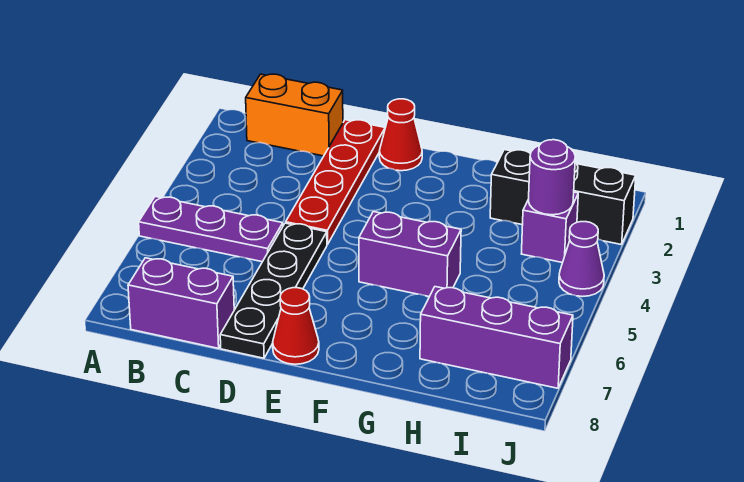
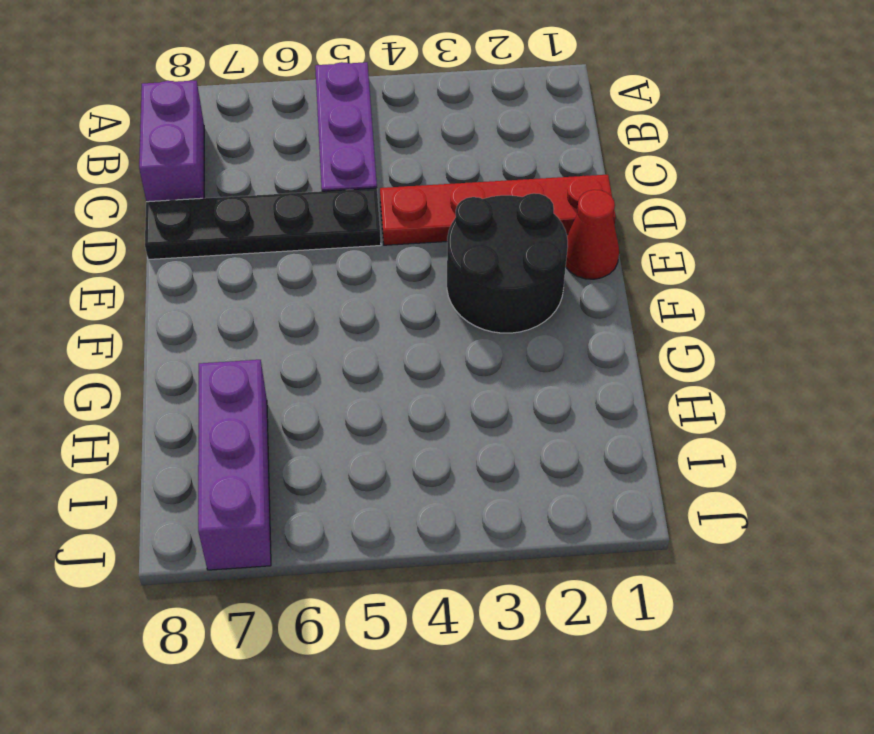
black 2x2 round brick [447,193,568,333] -> none
none -> orange 1x2 brick [246,74,343,156]
none -> red 1x1 cone [273,288,319,364]
none -> purple 1x2 brick [359,212,461,297]

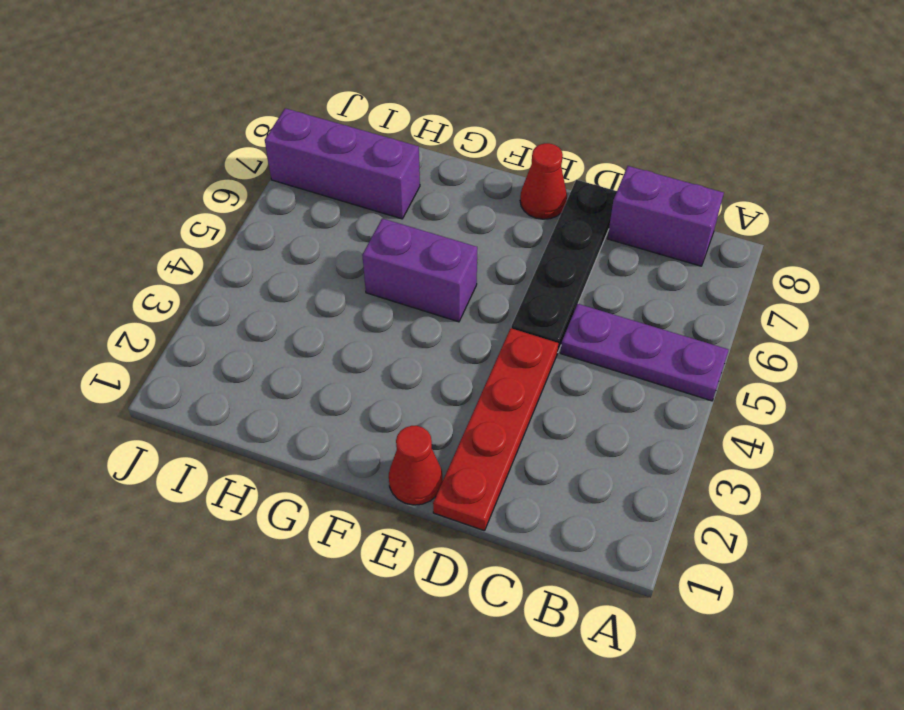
none -> orange 1x2 brick [246,74,343,156]
none -> black 1x3 brick [490,150,636,245]
none -> purple 1x1 brick [521,192,578,263]

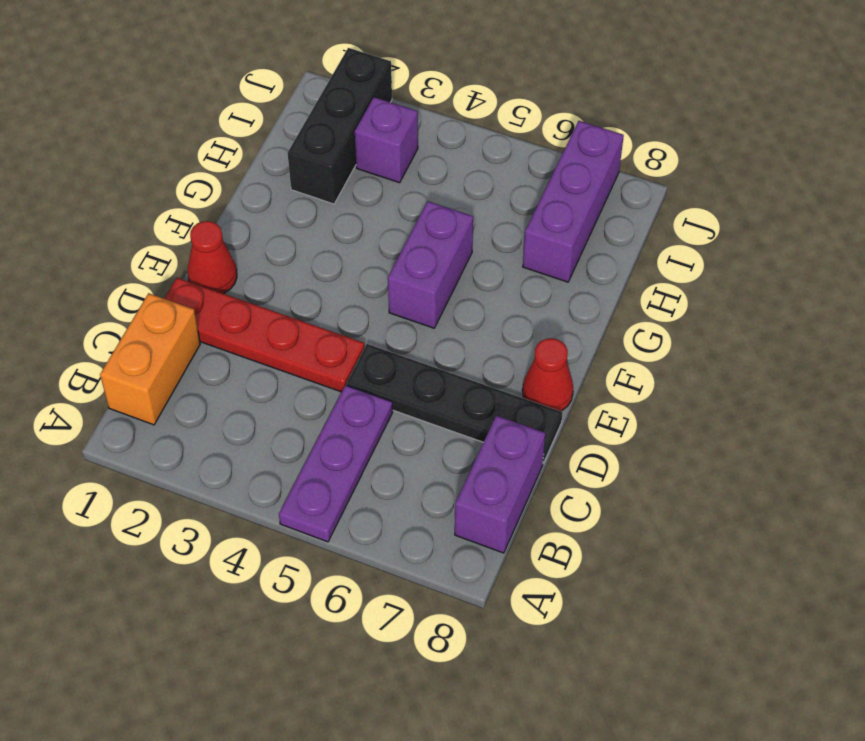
none -> purple 1x1 cone [559,222,604,297]
none -> purple 1x1 round brick [529,140,575,215]

